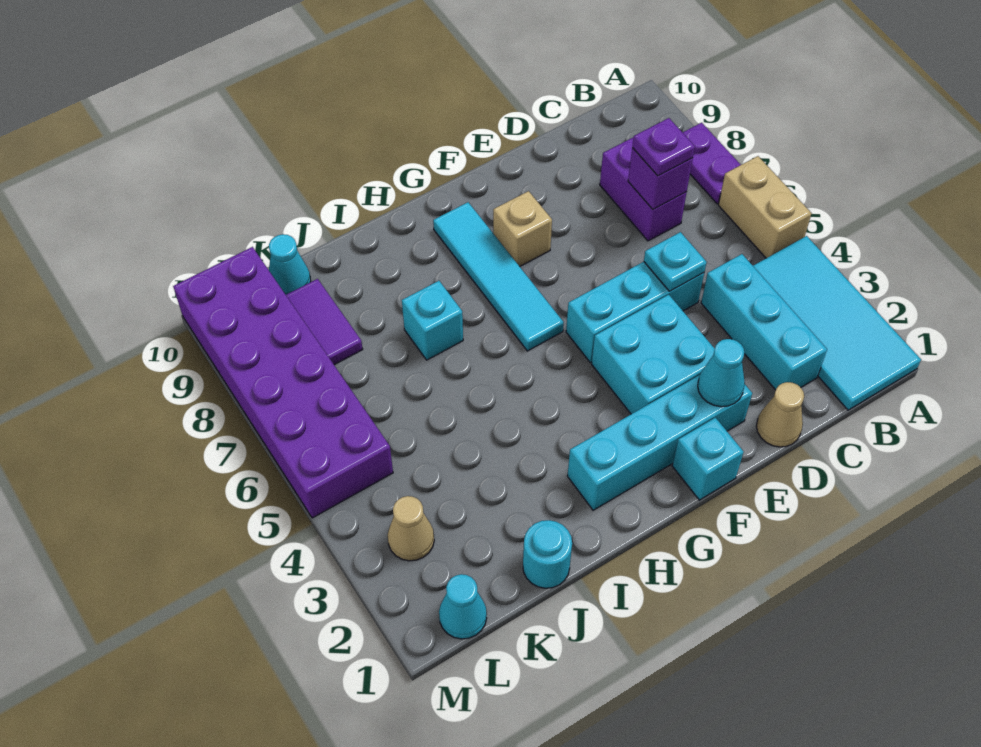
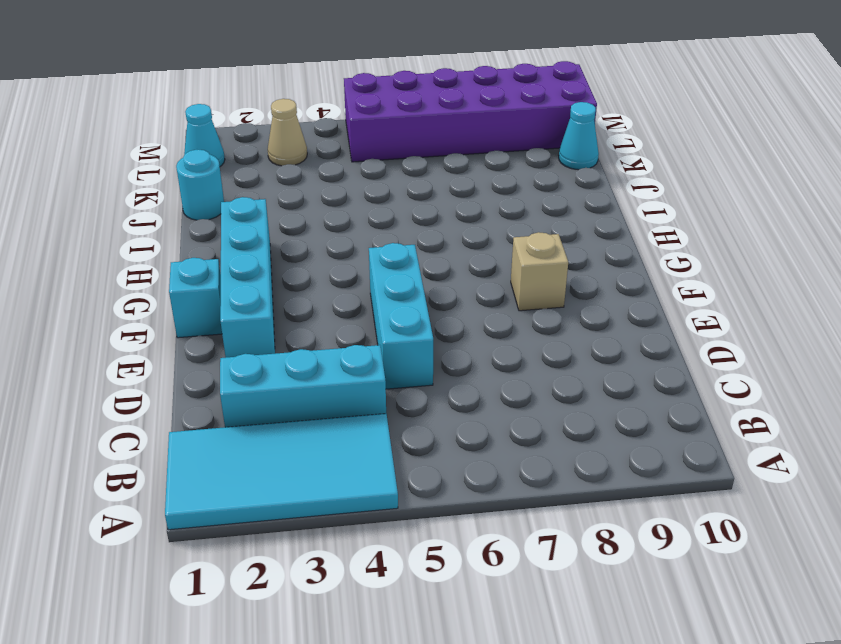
none -> tan 1x2 brick [718,156,811,258]
none -> purple 1x2 plate [682,123,741,204]
none -> purple 1x2 brick [600,137,687,241]

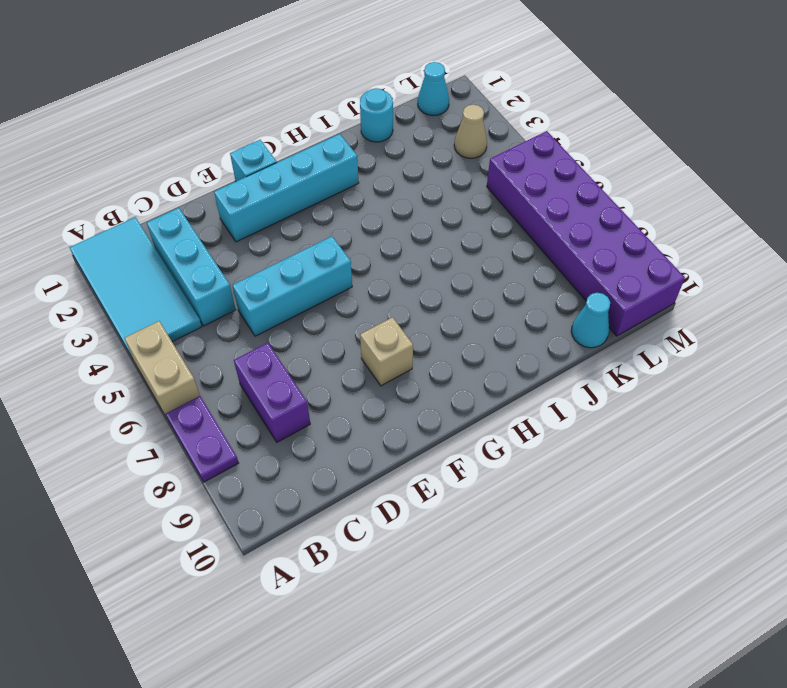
none -> tan 1x1 cone [756,382,804,447]
none -> cyan 2x2 brick [592,295,715,414]
none -> cyan 1x4 tile [433,202,564,351]

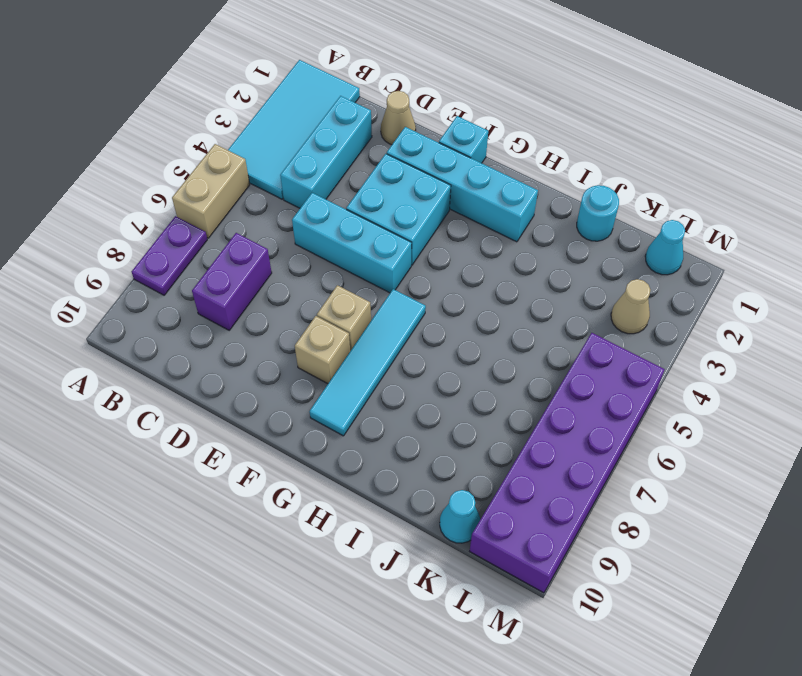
tan 1x1 brick [317,285,371,351] -> none
none -> cyan 1x1 brick [402,281,463,360]
none -> purple 1x2 tile [286,279,363,365]
none -> purple 1x1 brick [628,148,693,209]

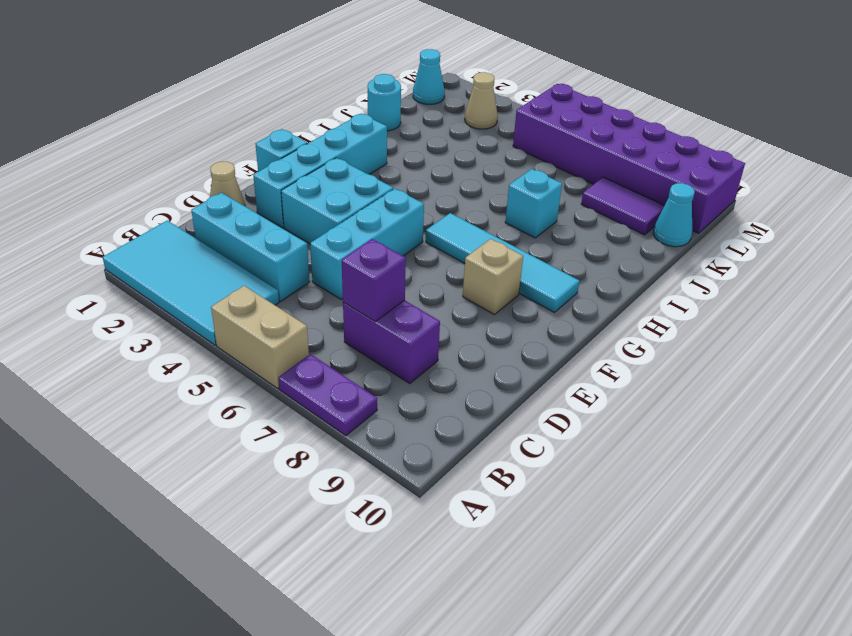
none -> cyan 1x1 plate [644,232,707,291]
none -> cyan 1x1 cone [698,339,745,407]
none -> purple 1x1 plate [632,118,695,176]

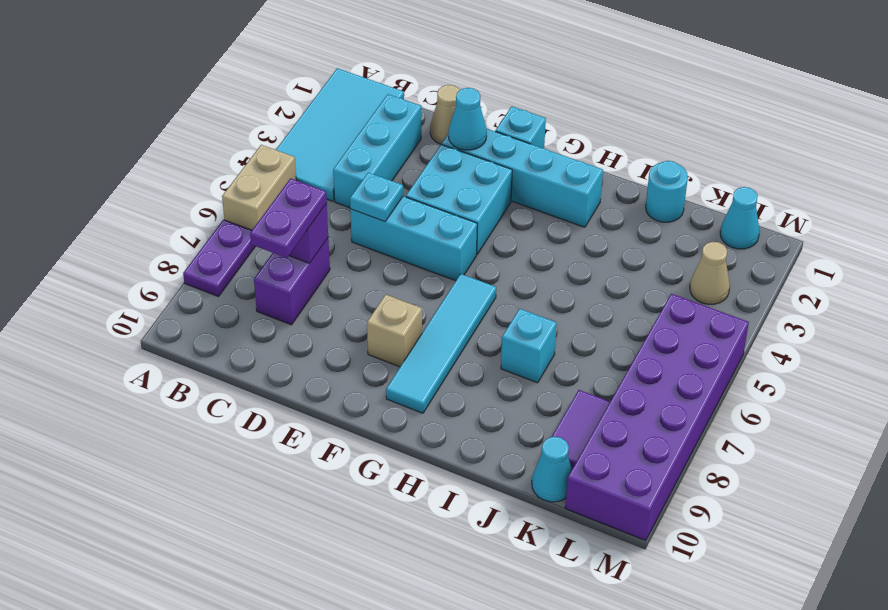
purple 1x2 plate [250,178,327,258] -> purple 1x1 plate [632,118,695,176]

